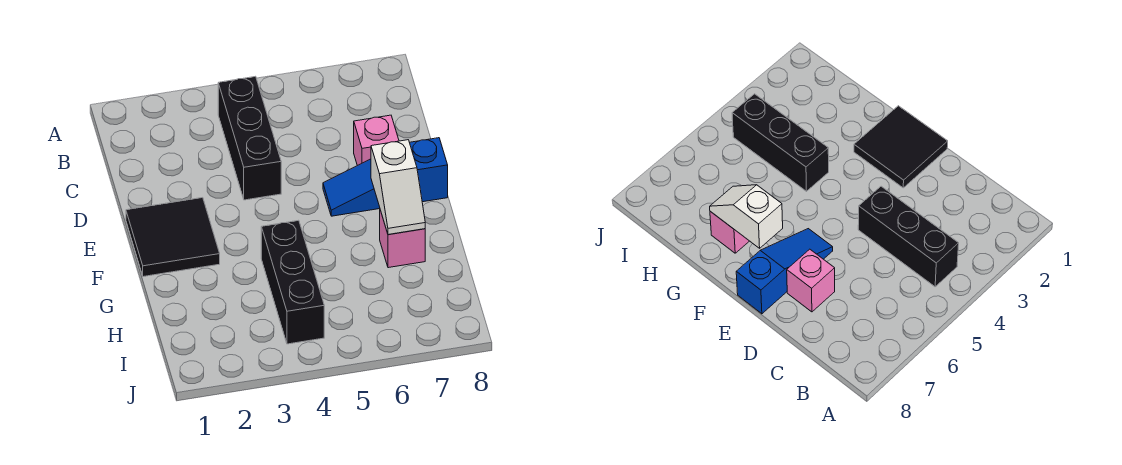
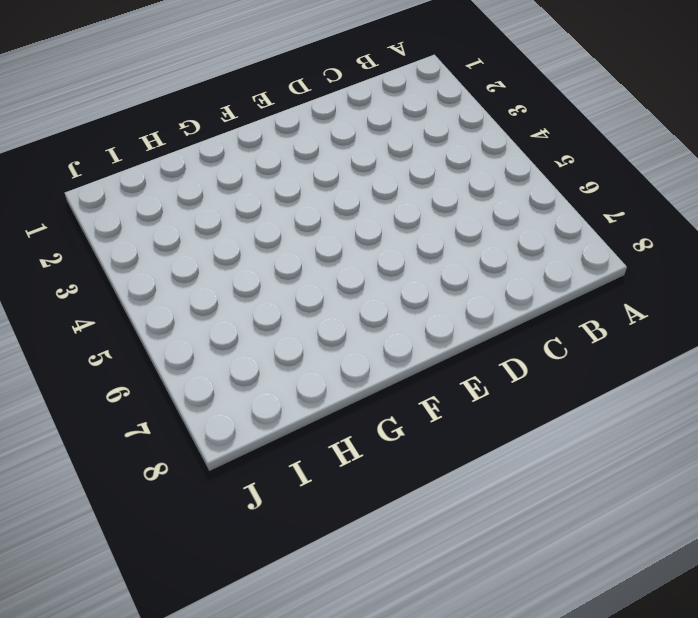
none -> black 1x3 brick [218,76,281,200]
none -> pink 1x1 brick [354,115,399,165]

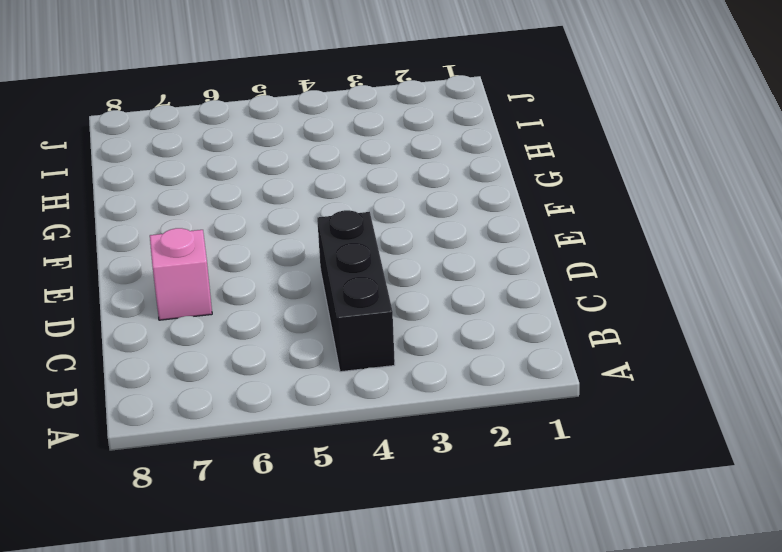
none -> black 2x2 tile [126,198,220,277]
none -> blue 1x3 slope [323,138,448,216]

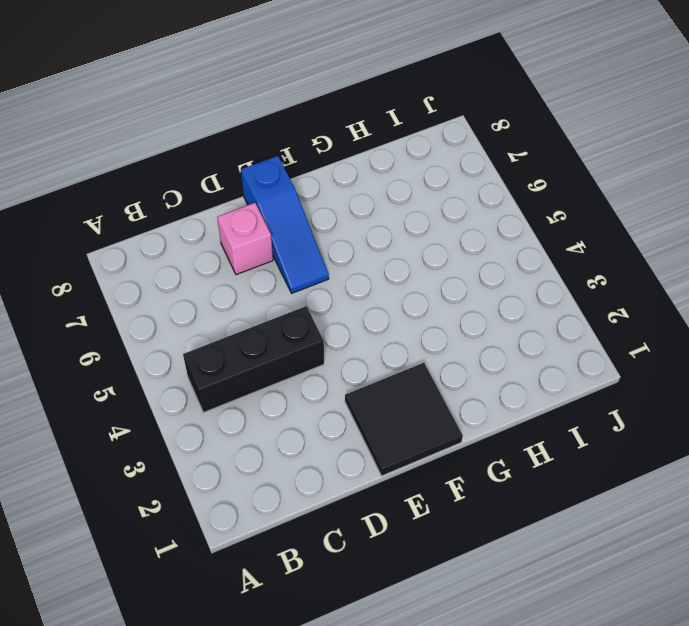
none -> black 1x3 brick [261,220,324,344]
none -> pink 1x1 brick [380,210,425,268]

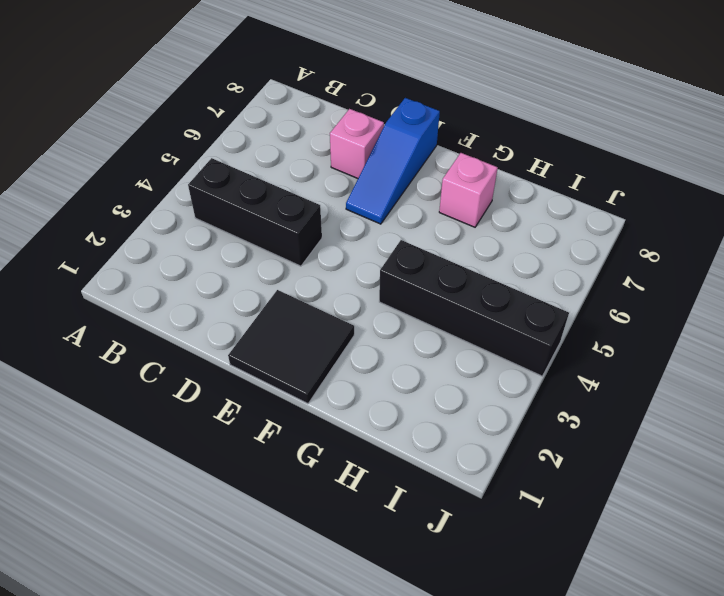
black 1x4 brick [379,240,569,376] -> black 1x3 brick [261,220,324,344]
none -> white 1x2 slope [371,140,425,235]

